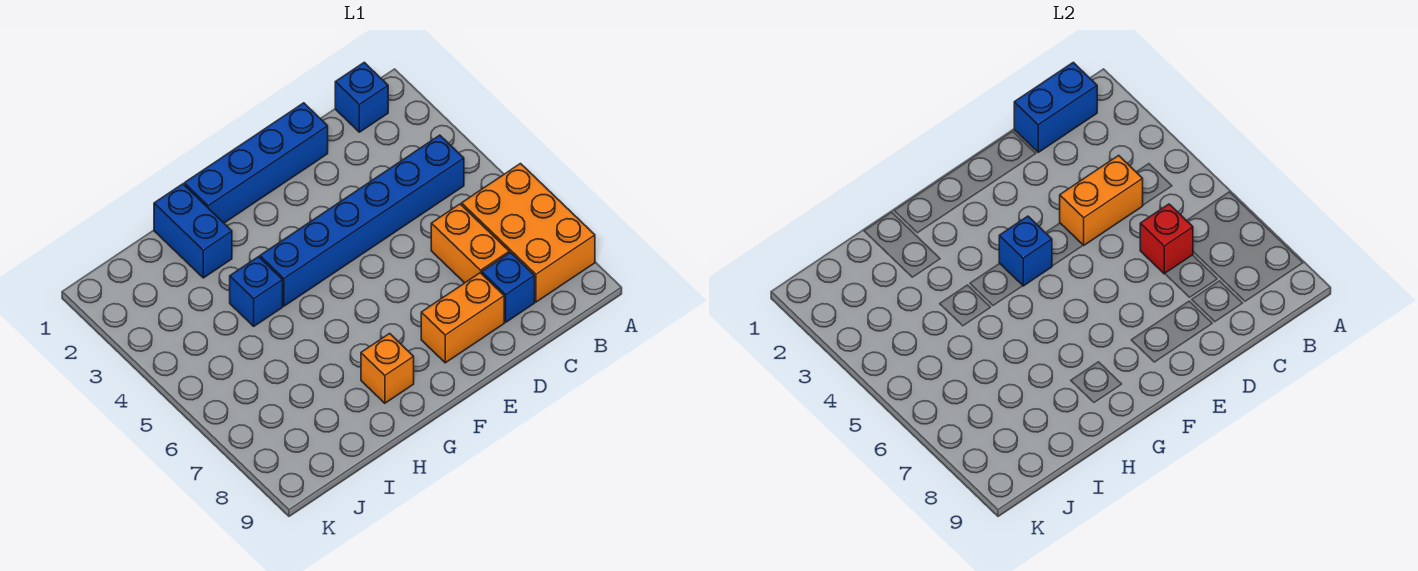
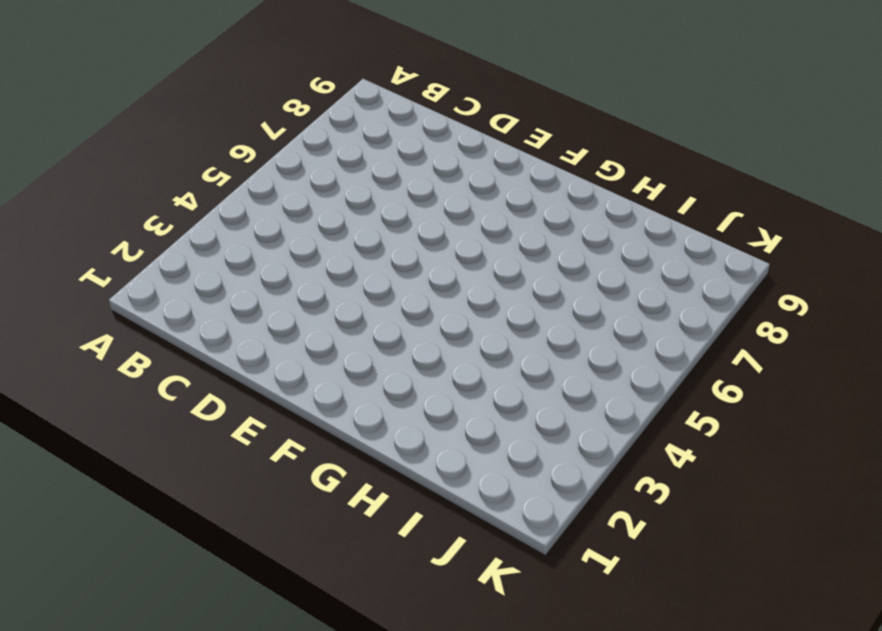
none -> orange 2x3 brick [462,164,595,302]
none -> blue 1x1 brick [335,62,388,132]
none -> blue 1x6 brick [260,135,464,306]

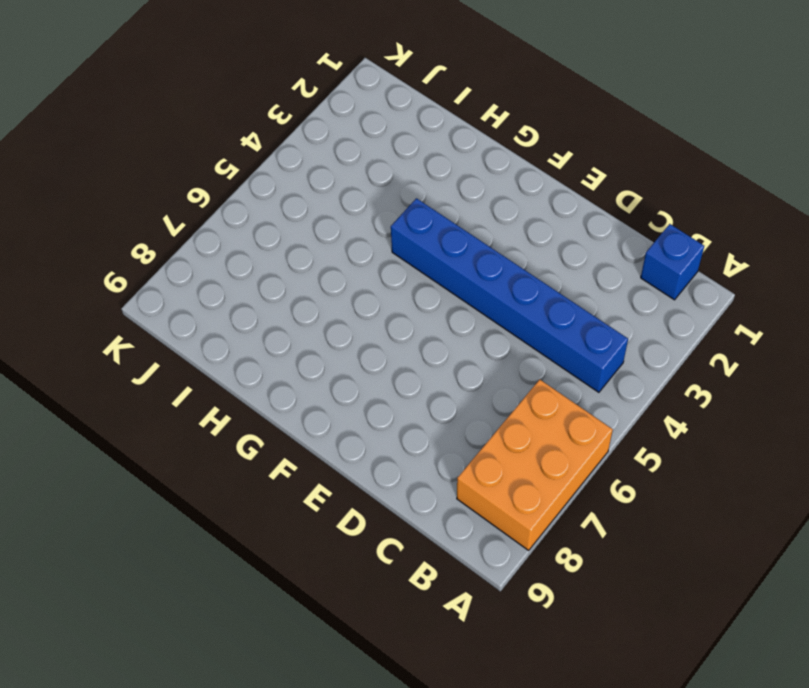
none -> orange 1x2 brick [431,204,509,283]
none -> blue 1x1 brick [482,253,535,322]
none -> blue 1x4 brick [184,103,328,223]

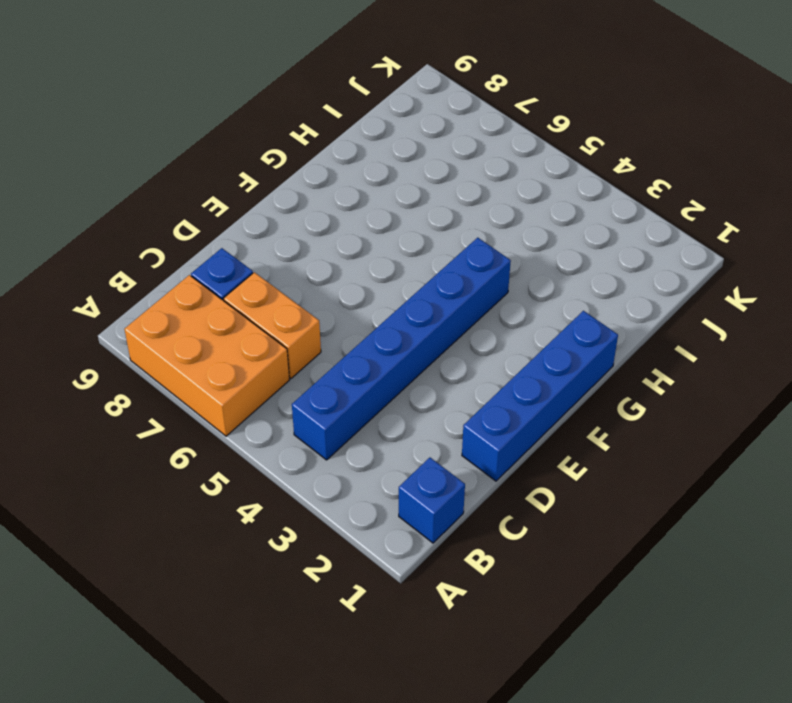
none -> orange 1x2 brick [421,273,504,363]
none -> orange 1x1 brick [361,334,414,403]
none -> blue 1x2 brick [154,184,232,278]

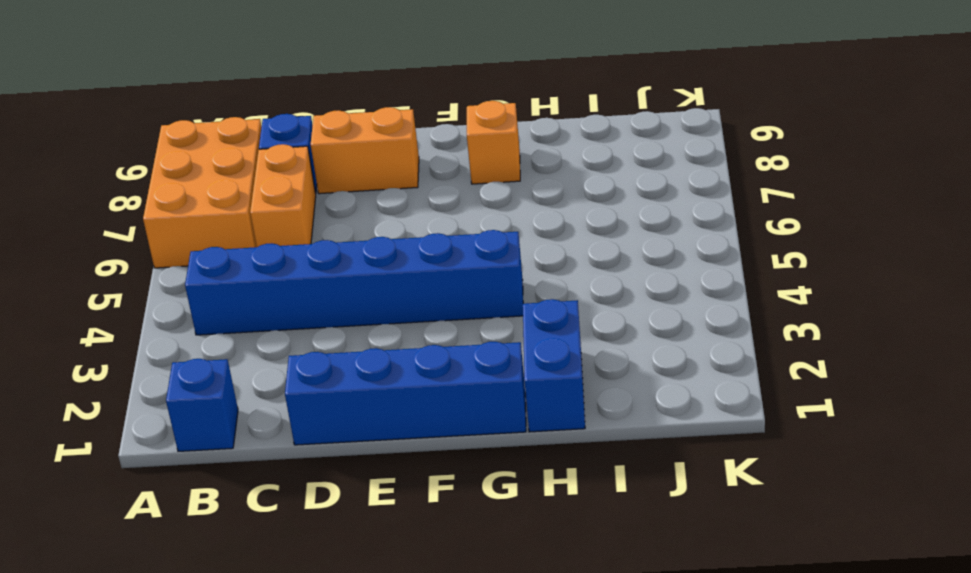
none -> blue 1x1 brick [230,257,283,326]
none -> blue 1x2 brick [1014,62,1097,152]
none -> orange 1x2 brick [1060,155,1143,245]

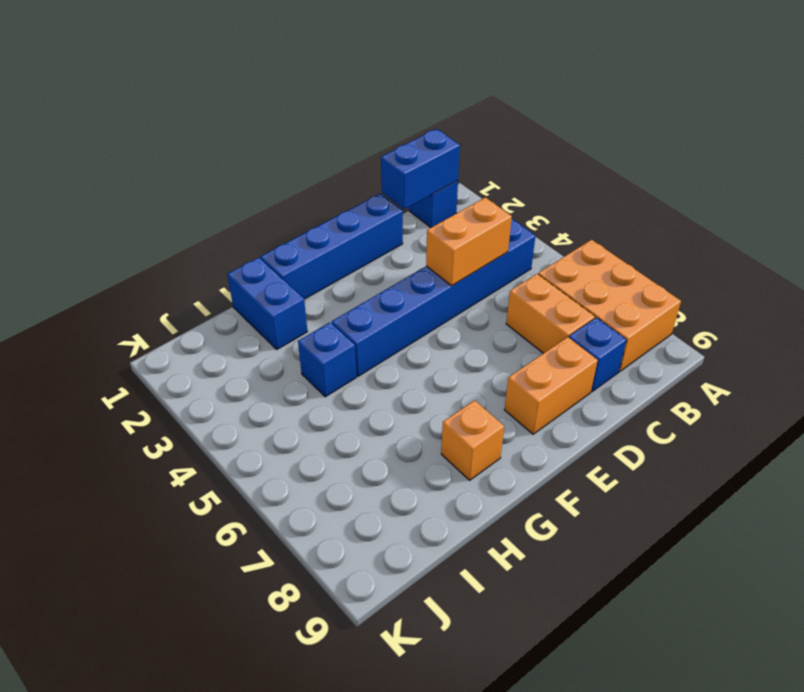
none -> red 1x1 brick [1140,204,1193,274]
none -> blue 1x1 brick [999,216,1052,286]

